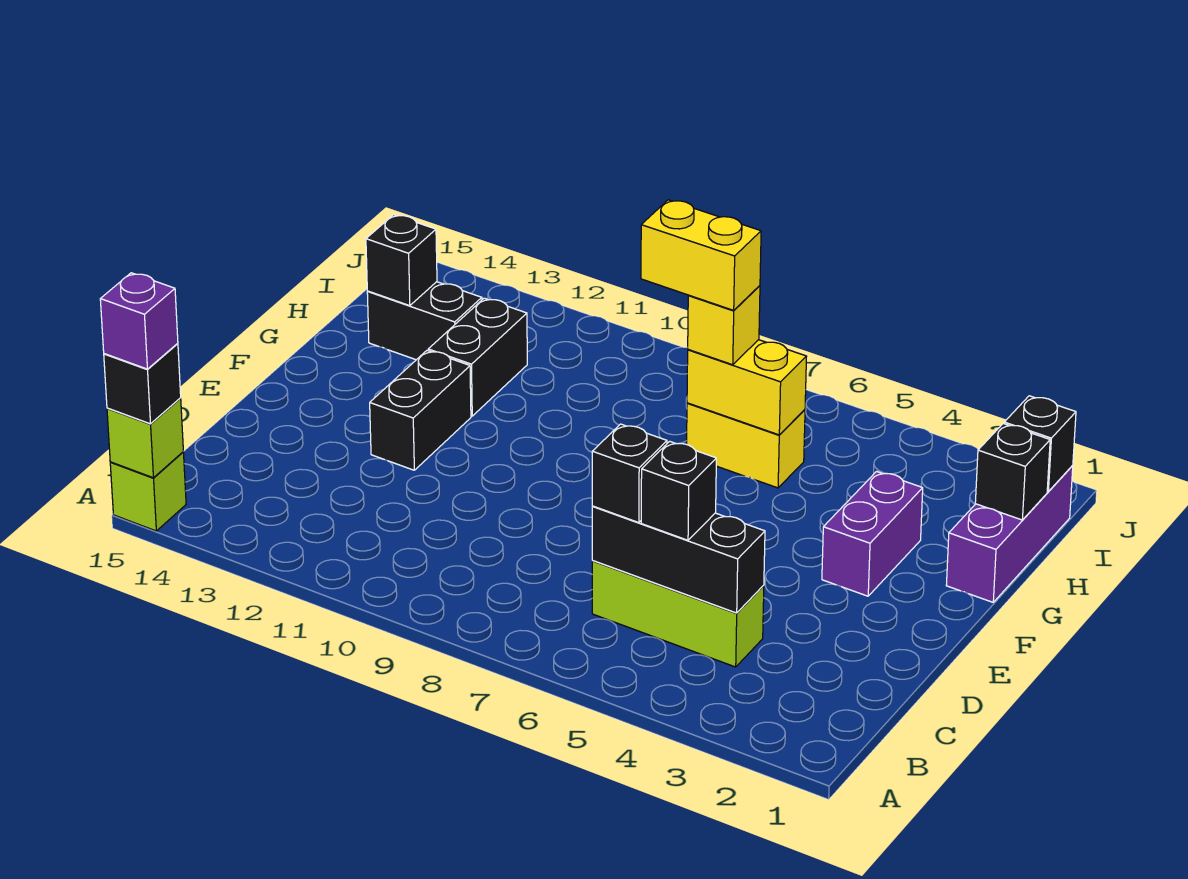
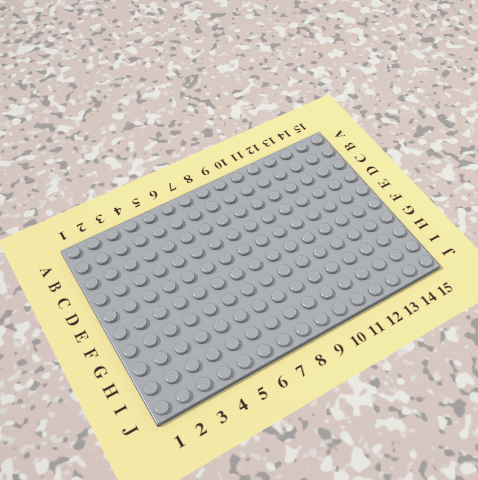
none -> lime 1x1 brick [110,452,186,531]
none -> lime 1x3 brick [592,561,764,667]
none -> black 1x2 brick [370,351,471,470]

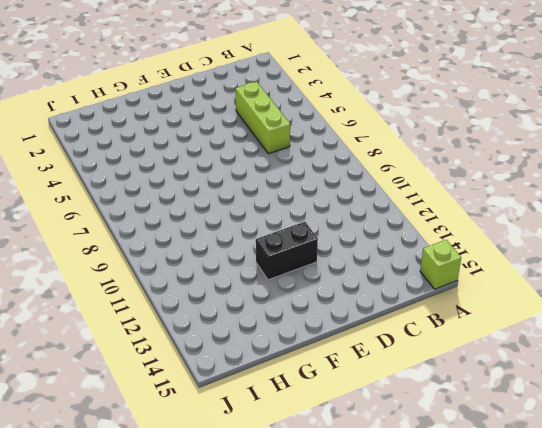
none -> purple 1x2 brick [822,472,923,596]
none -> purple 1x3 brick [946,465,1073,602]
none -> black 1x2 brick [428,298,527,416]

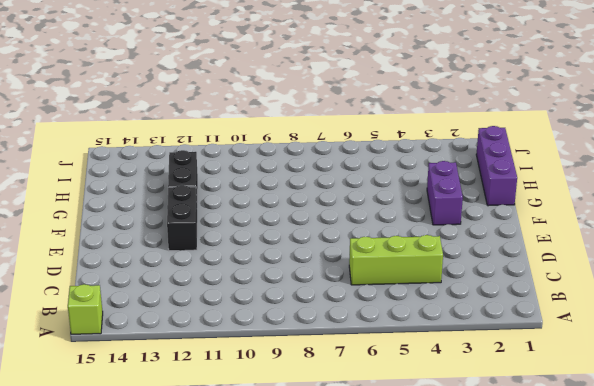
none -> yellow 1x2 brick [687,403,805,488]
none -> black 1x2 brick [367,282,482,360]
none -> lime 1x1 brick [107,398,183,478]

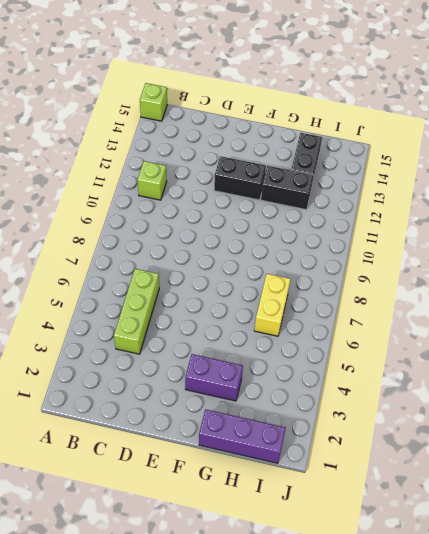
lime 1x1 brick [138,161,167,200] -> lime 1x1 brick moved to [107,398,183,478]
none -> black 1x3 brick [592,506,765,613]
none -> black 1x1 brick [975,424,1050,520]
none -> yellow 1x2 brick [687,340,807,435]

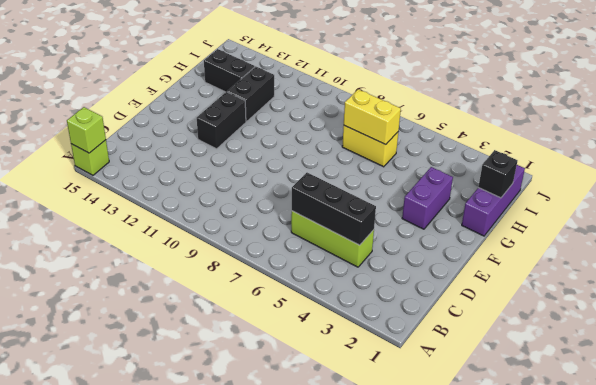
none -> black 1x1 brick [366,215,437,306]
none -> black 1x1 brick [1004,396,1076,492]
none -> black 1x1 brick [104,343,181,424]

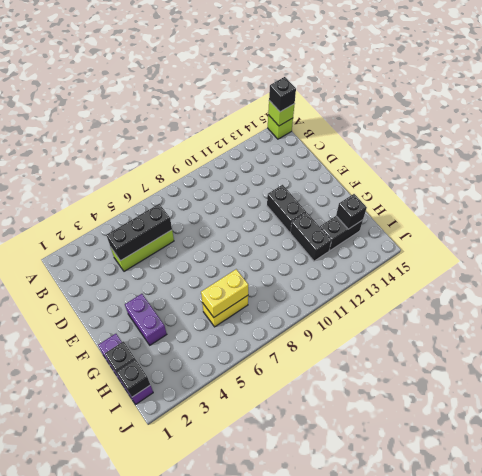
none -> black 1x1 brick [641,441,716,540]
none -> black 1x1 brick [592,424,667,523]
none -> yellow 1x1 brick [688,286,760,365]

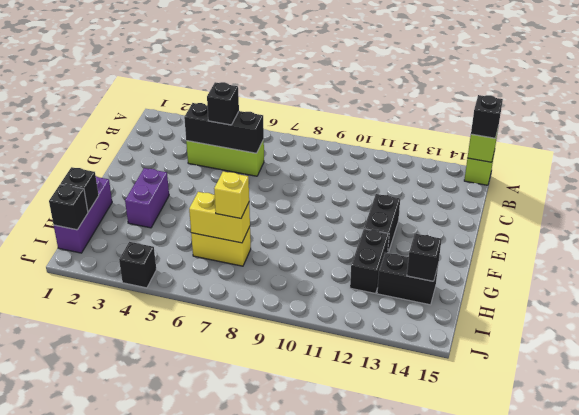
black 1x1 brick [119,242,156,288] -> black 1x1 brick moved to [592,424,667,523]
none -> purple 1x1 brick [100,273,178,369]
none -> yellow 1x2 brick [641,200,761,310]

